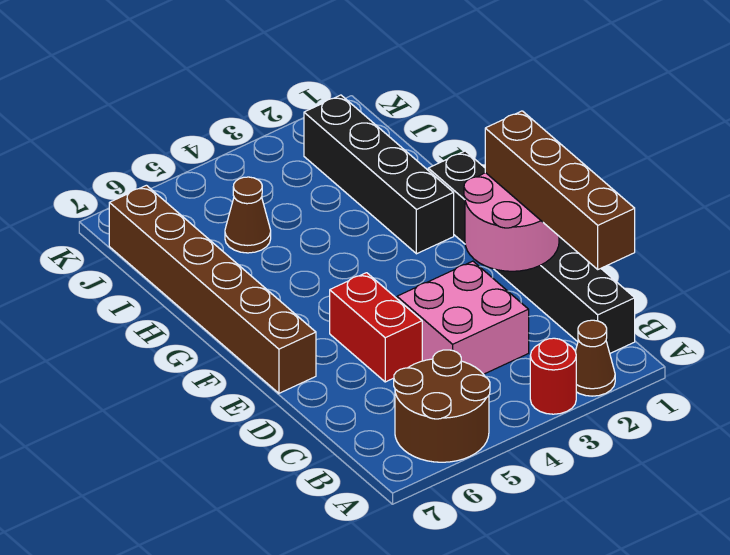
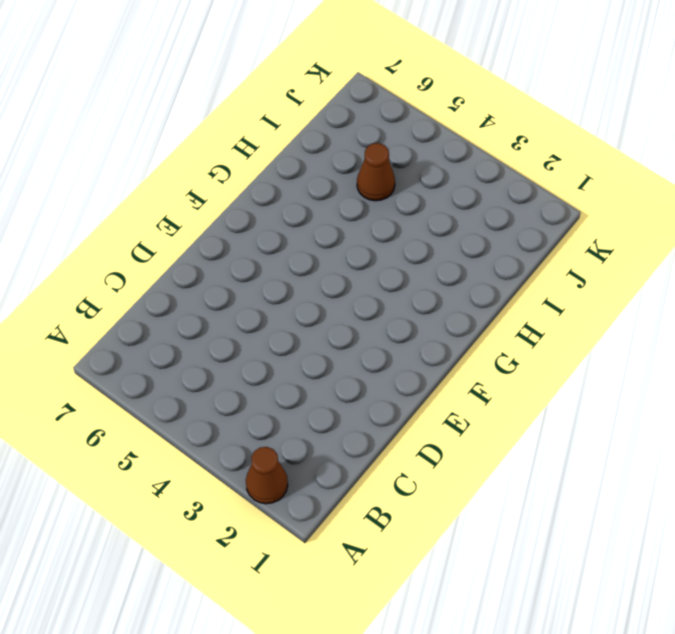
none -> red 1x1 round brick [530,338,576,414]
none -> brown 2x2 round brick [394,350,490,462]

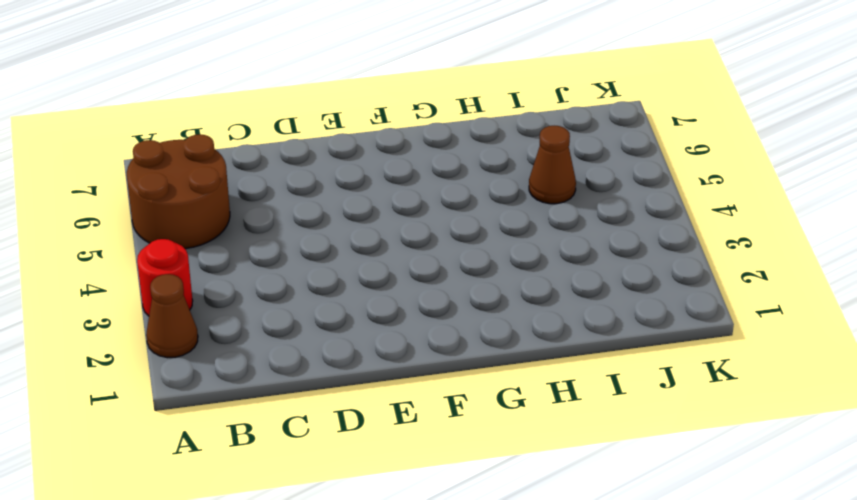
none -> black 1x6 brick [428,151,635,353]
none -> pink 2x2 brick [397,261,529,374]

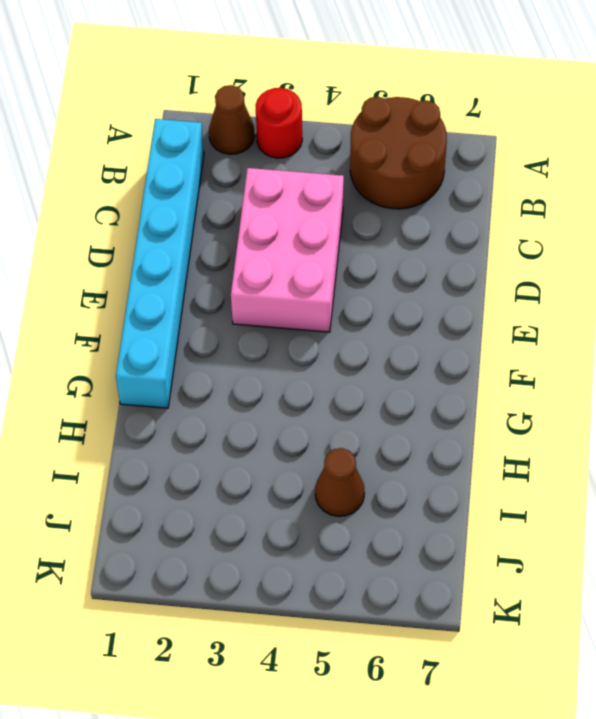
cyan 1x6 brick [116,119,204,408] -> black 1x6 brick [428,151,635,353]
pink 2x3 brick [231,168,344,332] -> pink 2x2 brick [397,261,529,374]
none -> red 1x2 brick [330,273,422,382]
none -> brown 1x6 brick [109,185,316,393]

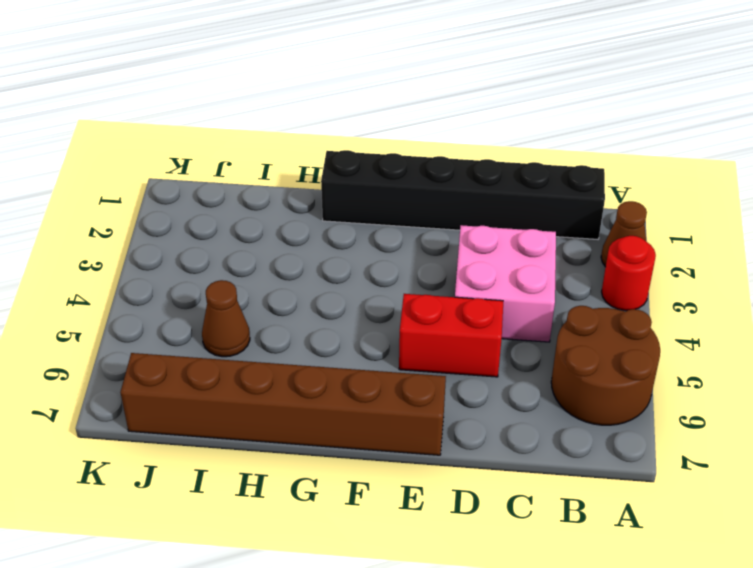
none -> black 1x4 brick [304,95,454,254]
none -> pink 2x2 round brick [464,173,559,271]

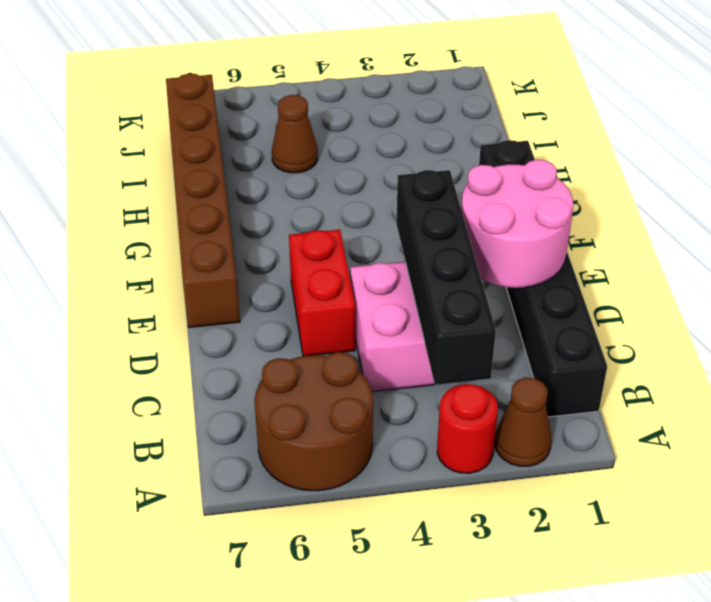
black 1x4 brick [396,170,496,385] -> black 1x4 brick moved to [304,95,454,254]
none -> brown 1x4 brick [485,111,635,269]

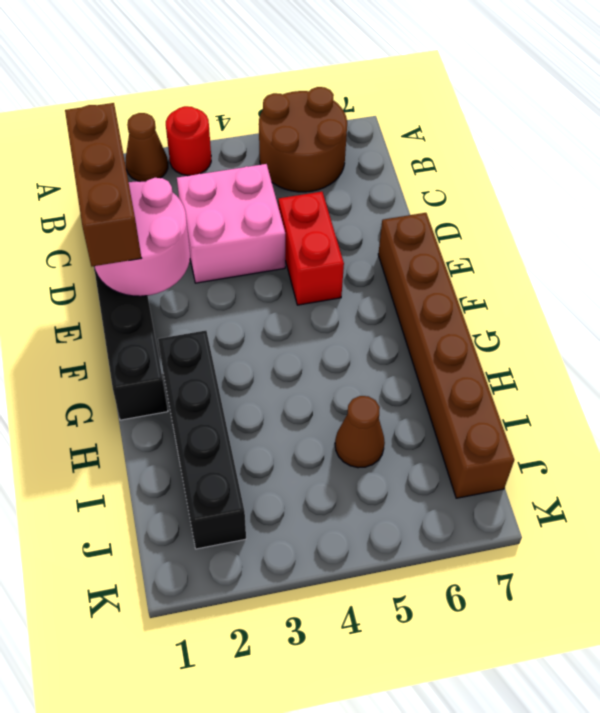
brown 1x3 brick [65,103,142,266] -> brown 1x4 brick [485,111,635,269]

